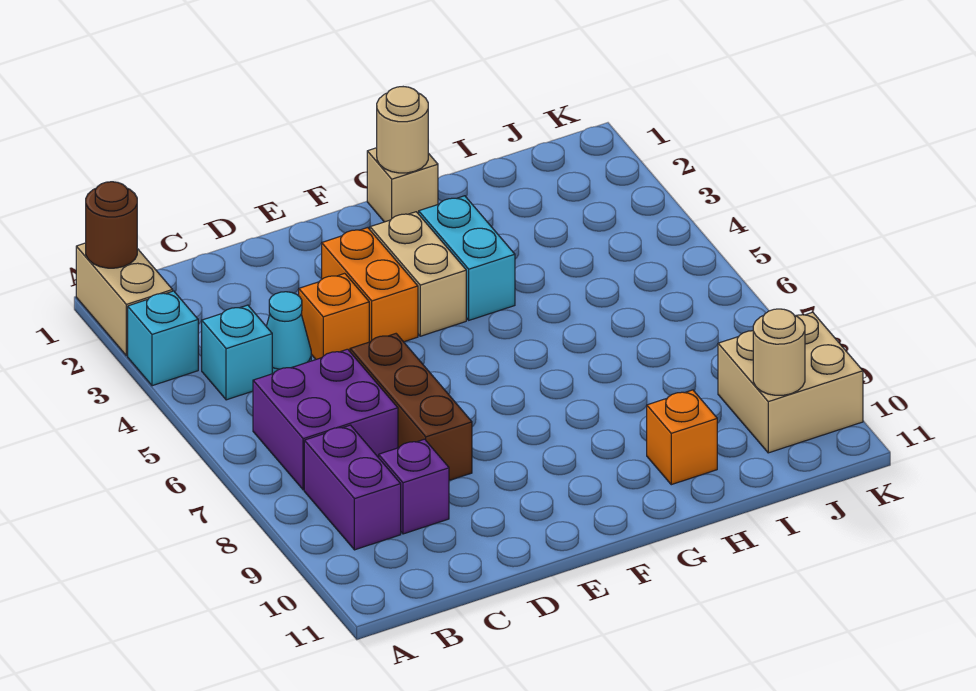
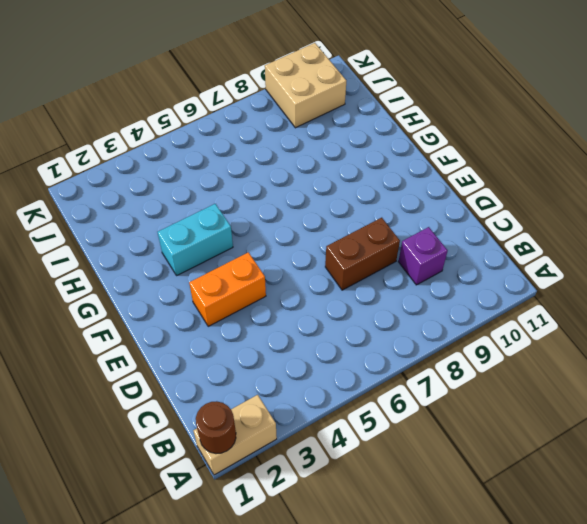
brown 1x2 brick [325,218,400,290] -> brown 1x3 brick [350,334,472,480]
none -> cyan 1x1 brick [128,291,198,386]
none -> cyan 1x1 brick [202,305,272,400]
none -> purple 2x2 brick [253,349,398,490]

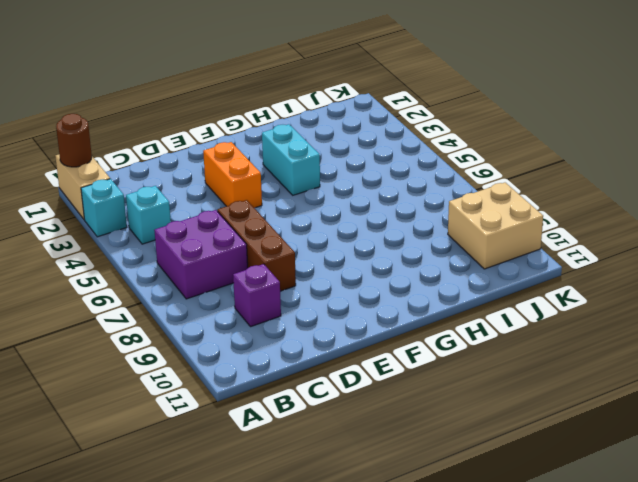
none -> purple 1x2 brick [304,425,401,550]
none -> cyan 1x1 cone [266,292,311,374]
none -> orange 1x1 brick [299,273,369,359]

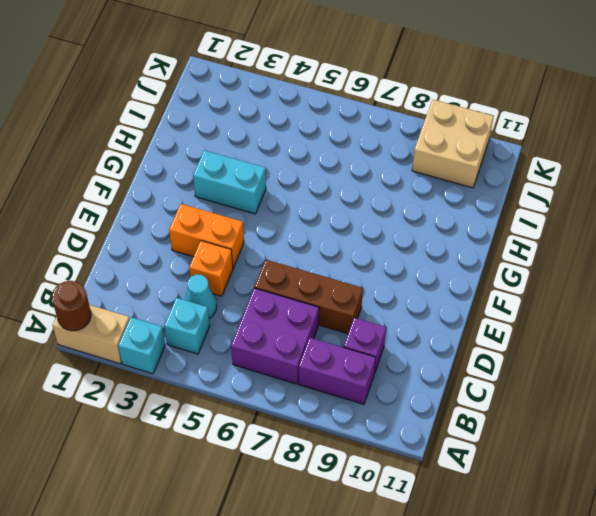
none -> tan 1x2 brick [370,212,466,336]
none -> tan 1x1 brick [367,148,438,222]
none -> orange 1x1 brick [647,390,717,485]

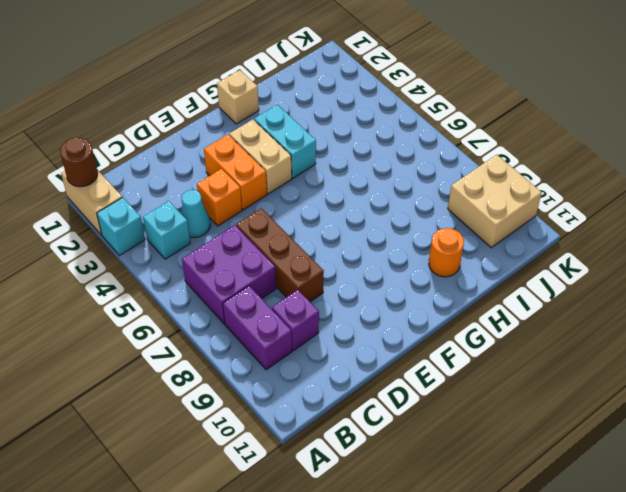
orange 1x1 round brick [429,228,464,277] -> orange 1x1 brick [647,390,717,485]
none -> tan 1x1 round brick [377,87,428,173]
none -> tan 1x1 round brick [753,309,805,395]

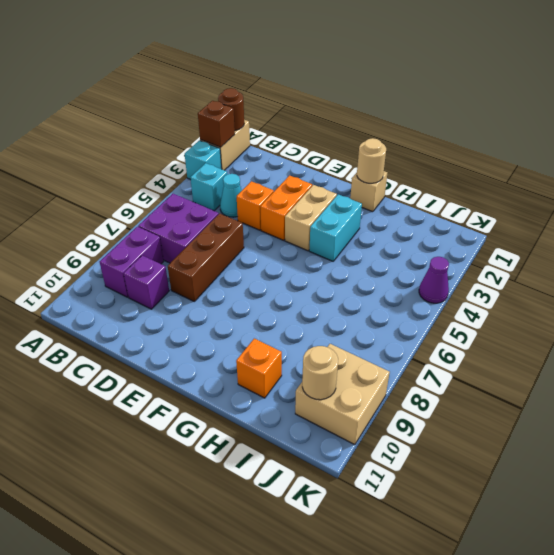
brown 1x1 brick [198,101,235,147] -> none
purple 1x1 cone [419,257,449,303] -> none

